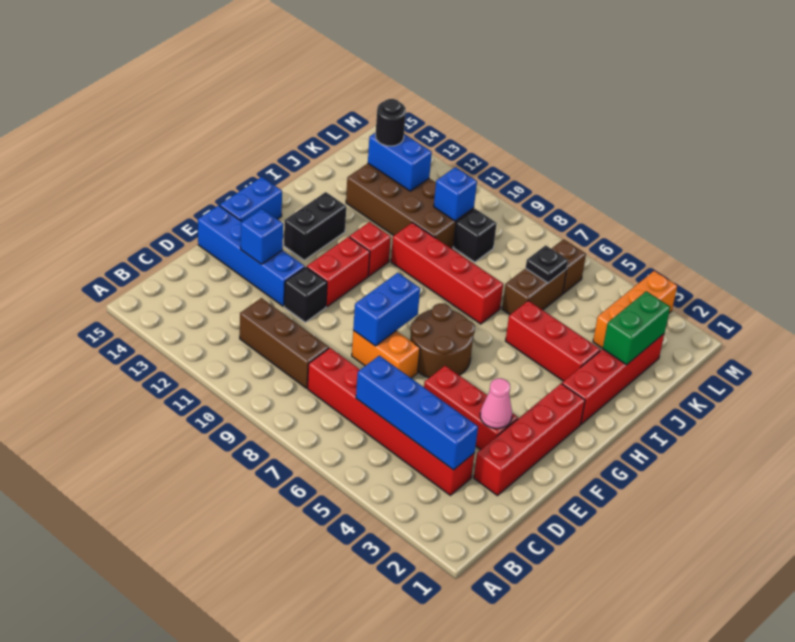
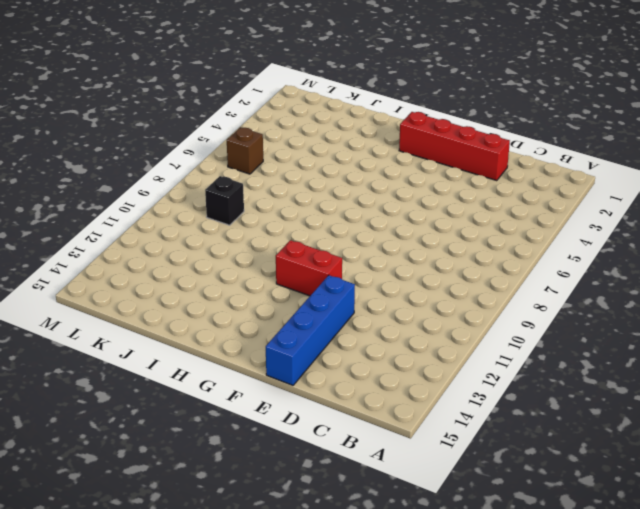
none -> red 1x6 brick [308,348,475,495]
none -> brown 1x3 brick [240,298,329,388]
none -> red 1x3 brick [424,366,518,450]

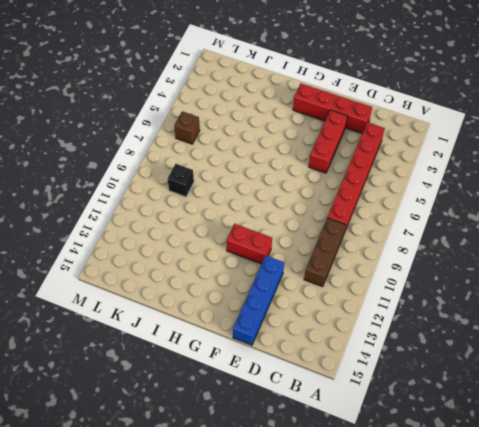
none -> orange 1x2 brick [352,331,420,378]
none -> black 1x1 brick [284,267,327,322]
none -> brown 2x2 round brick [410,304,475,378]

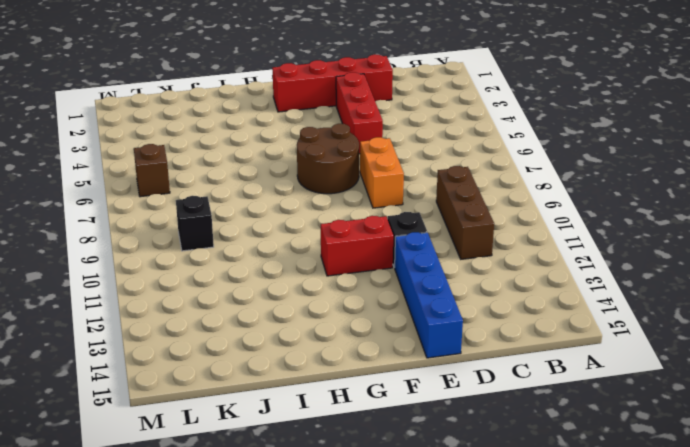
none -> red 1x6 brick [308,348,475,495]
none -> blue 1x2 brick [220,177,282,222]
none -> black 1x2 brick [284,192,346,260]

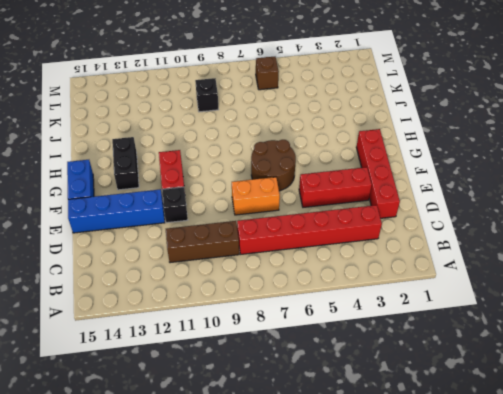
none -> red 1x4 brick [562,334,664,424]
none -> red 1x1 brick [350,222,391,276]
none -> red 1x3 brick [506,301,600,381]

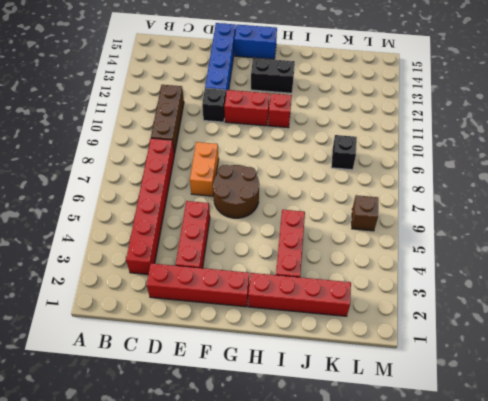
none -> red 1x4 brick [391,223,503,324]
none -> brown 1x2 brick [502,268,567,315]
none -> brown 2x4 brick [346,164,474,248]

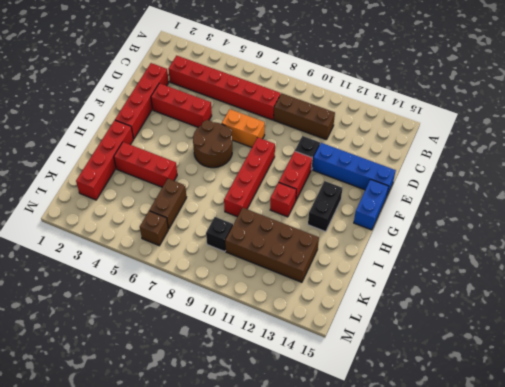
red 1x4 brick [224,138,275,217] -> red 1x4 brick turned to [391,223,503,324]
none -> orange 1x3 brick [593,271,677,348]
none -> blue 1x4 brick [356,356,478,470]
none -> pink 1x1 cone [480,378,512,429]

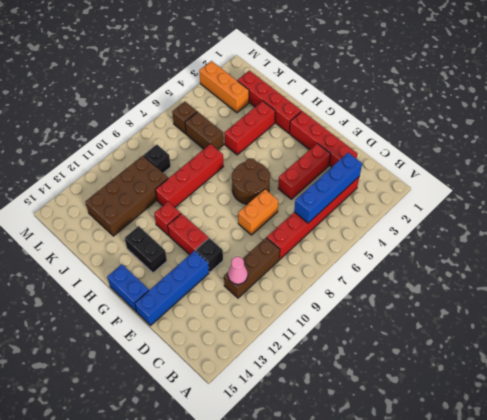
pink 1x1 cone [228,257,248,284] -> pink 1x1 cone moved to [480,378,512,429]
none -> blue 1x2 brick [353,273,420,346]
none -> blue 1x1 brick [241,209,283,264]
none -> green 1x2 brick [603,291,670,365]

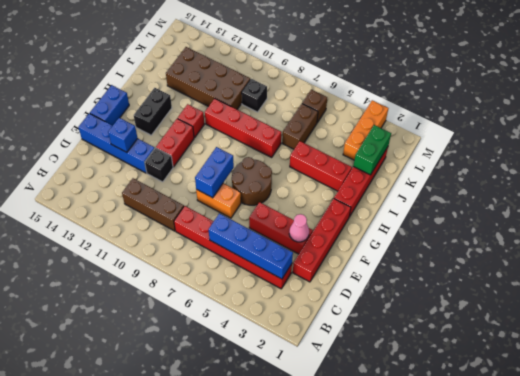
none -> black 1x1 plate [526,245,568,283]
none -> blue 1x1 brick [434,167,477,221]
none -> blue 1x2 brick [368,133,432,191]

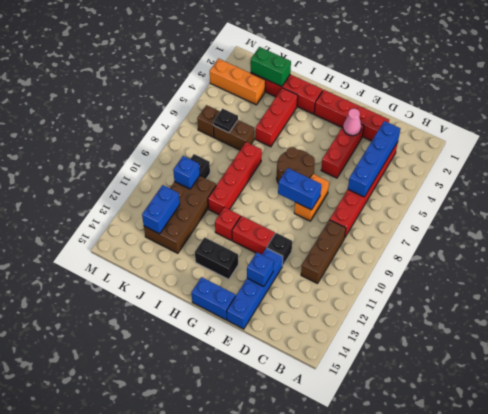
none -> black 1x1 round brick [375,99,406,146]

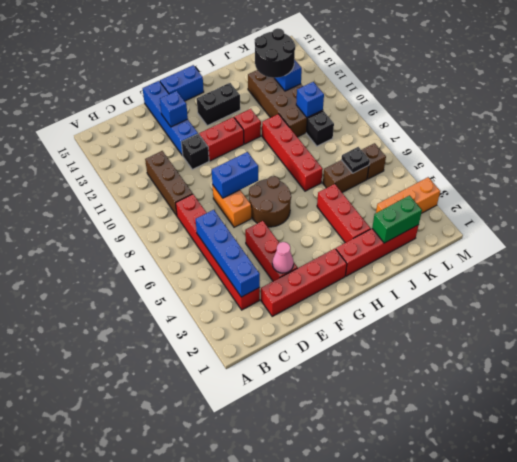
black 2x2 round brick [255,29,295,78] -> black 1x1 round brick [375,99,406,146]

